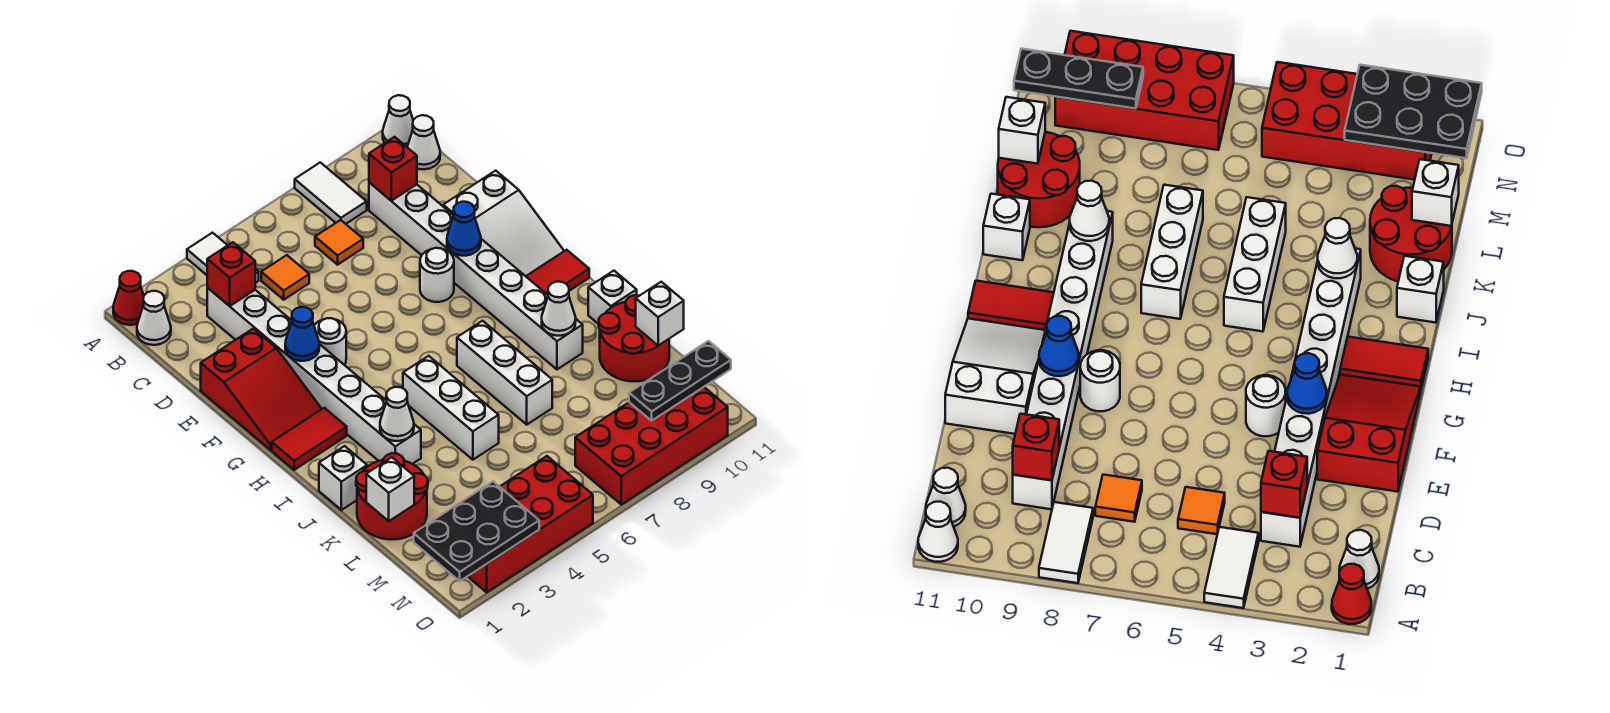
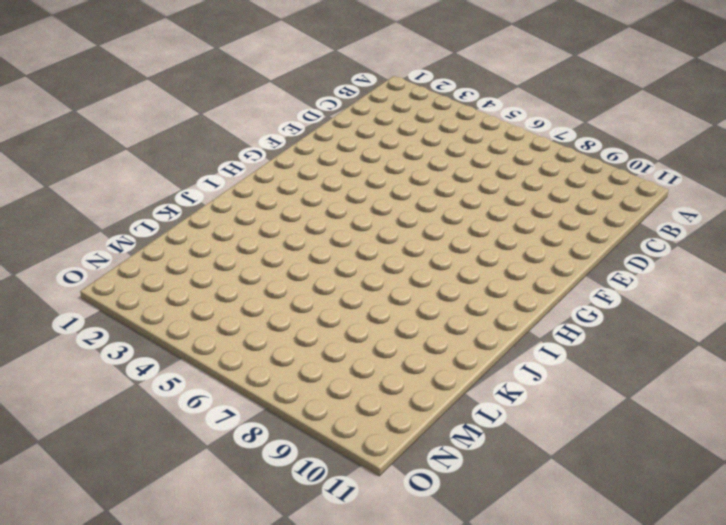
none -> red 1x1 cone [113,271,144,325]
none -> white 1x2 tile [187,233,259,283]
none -> white 1x2 tile [295,162,367,224]
none -> white 1x1 cone [383,95,413,147]

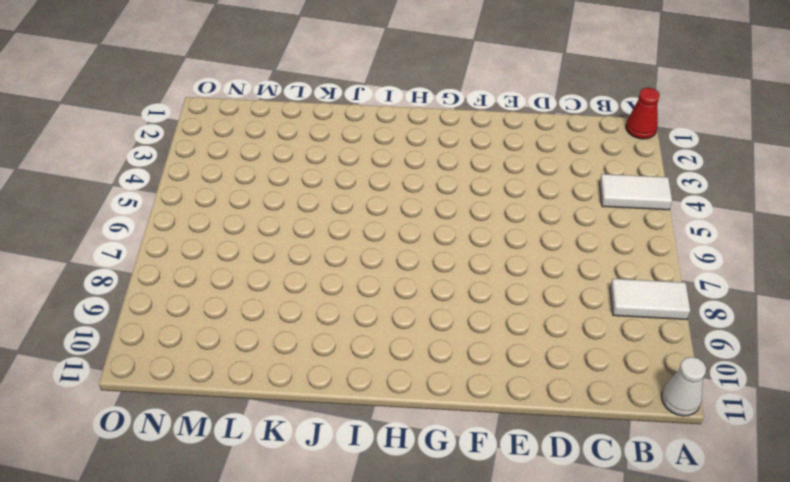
none -> white 1x1 cone [137,291,171,345]
none -> white 1x1 cone [407,115,440,169]
none -> white 1x8 brick [207,288,421,464]
none -> orange 1x1 tile [261,255,309,300]

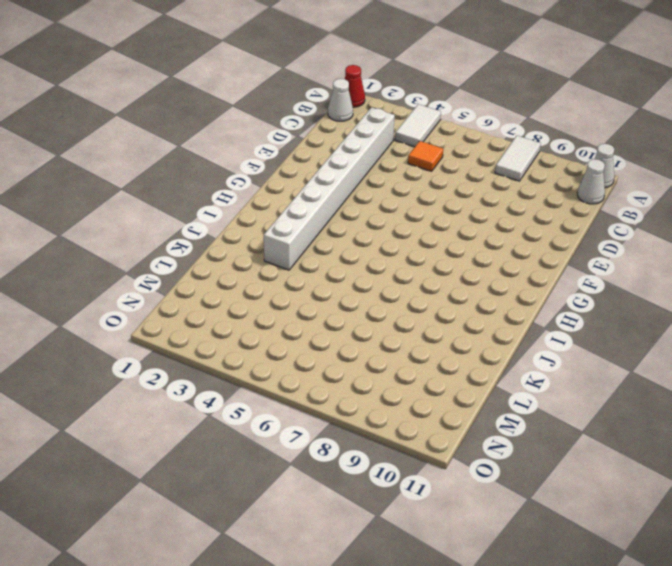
none -> orange 1x1 tile [315,220,363,265]
none -> white 1x8 brick [369,182,583,369]
none -> red 2x3 slope [201,329,321,450]
none -> white 2x3 slope [443,171,564,276]

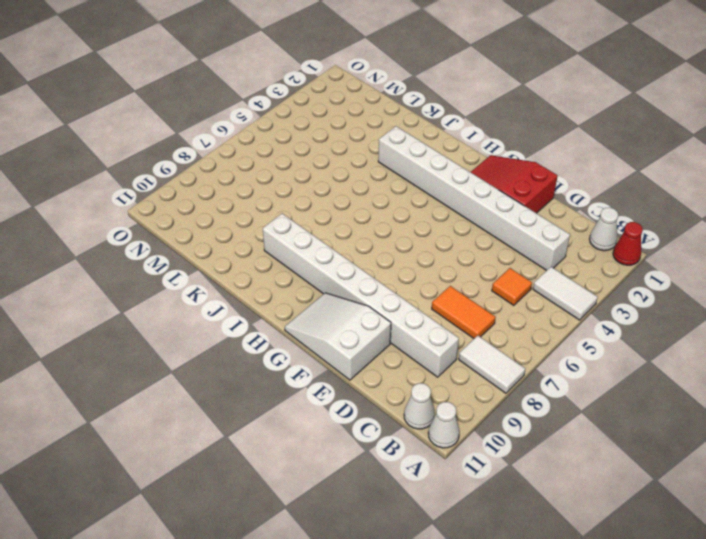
orange 1x2 tile [432,286,496,338] -> orange 1x1 tile [315,220,363,265]
none -> white 1x1 round brick [314,318,346,365]
none -> white 1x1 round brick [420,248,454,302]
none -> red 1x2 tile [272,408,347,470]
none -> red 1x2 tile [526,250,589,295]

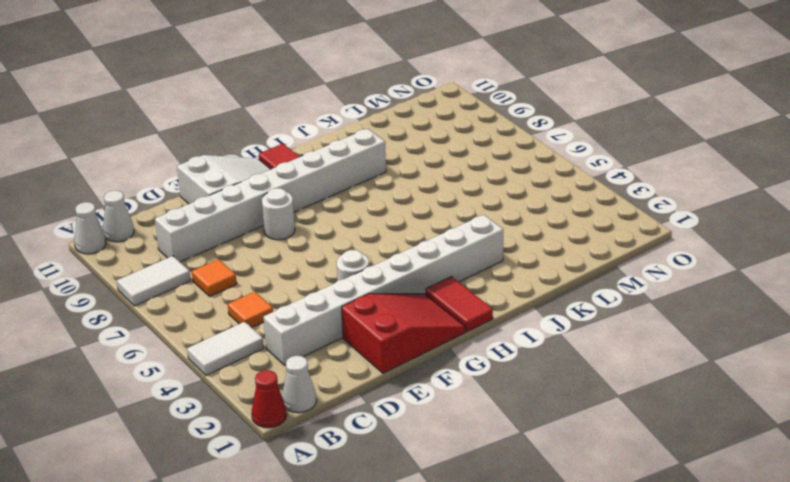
none -> white 1x3 brick [403,356,499,460]
none -> white 1x3 brick [457,321,552,425]
none -> white 1x1 brick [319,446,367,510]
none -> white 1x1 brick [588,271,637,324]

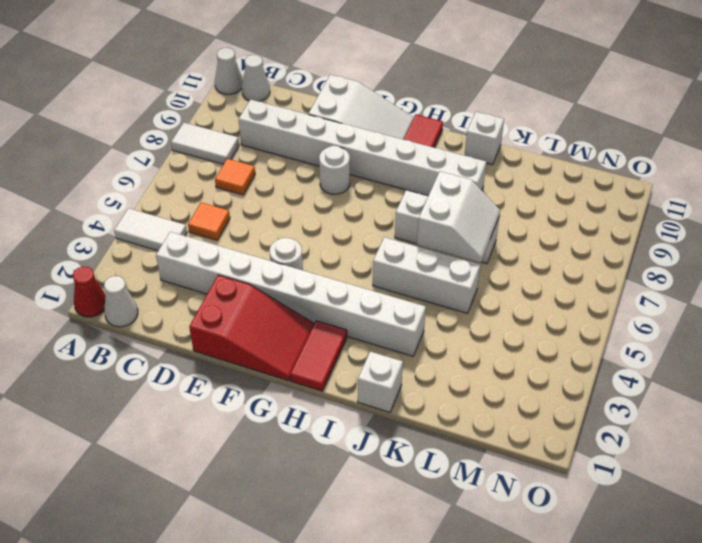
white 2x2 slope [417,171,500,263] -> none
none -> red 2x2 round brick [356,453,428,539]
none -> red 2x2 round brick [599,295,669,381]
none -> red 2x4 brick [468,456,593,592]
none -> red 2x4 brick [575,387,728,505]

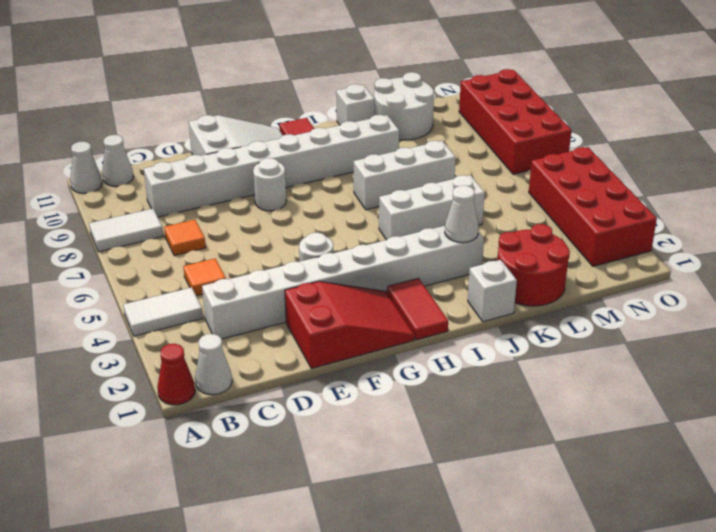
white 2x2 round brick [374,72,434,140] -> red 2x2 round brick [599,295,669,381]
none -> red 1x1 brick [207,242,255,306]
none -> red 1x1 brick [369,137,417,201]
none -> blue 1x1 cone [285,307,319,361]
none -> blue 1x1 cone [447,202,481,256]

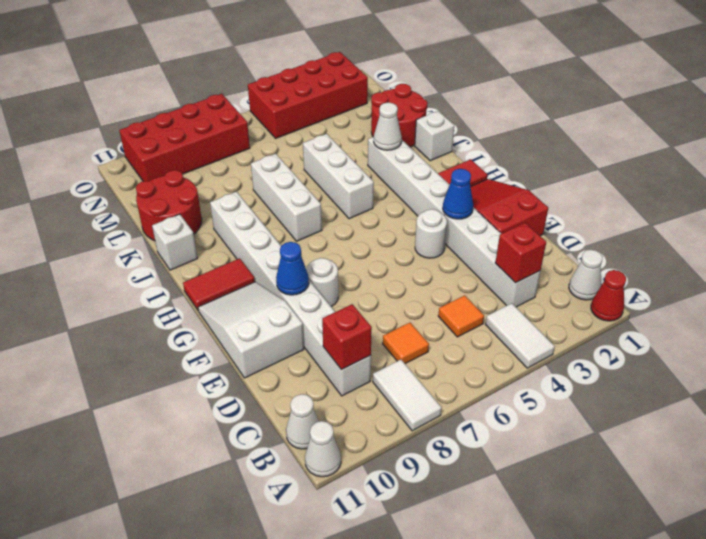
none -> white 1x1 cone [542,282,576,336]
none -> white 1x1 brick [366,457,414,521]
none -> white 1x1 brick [636,282,684,346]
none -> black 2x3 plate [414,482,539,581]

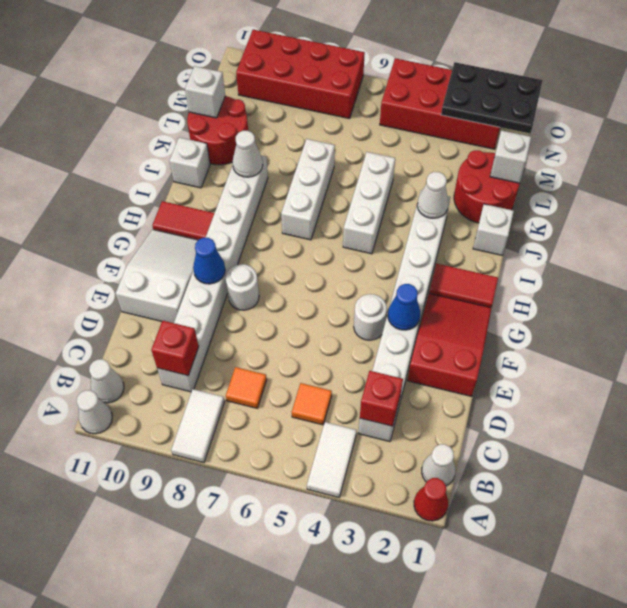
none -> black 1x3 plate [629,341,731,421]

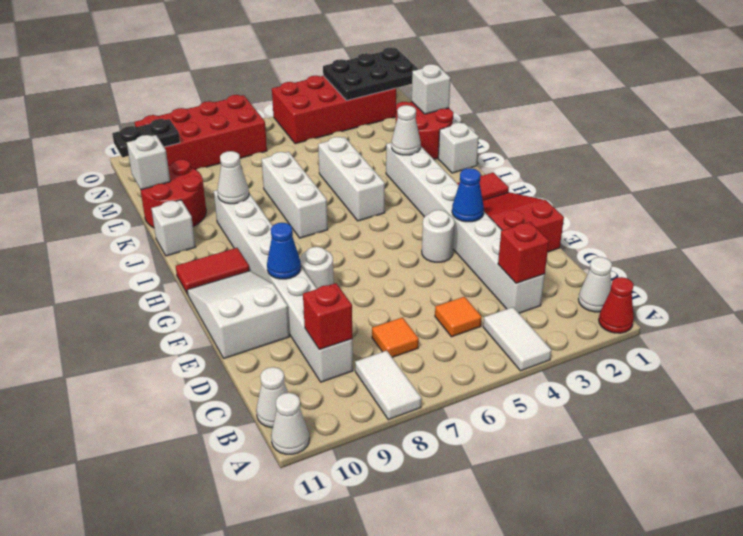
black 1x2 plate [112,119,180,157] -> black 1x3 plate [629,341,731,421]

